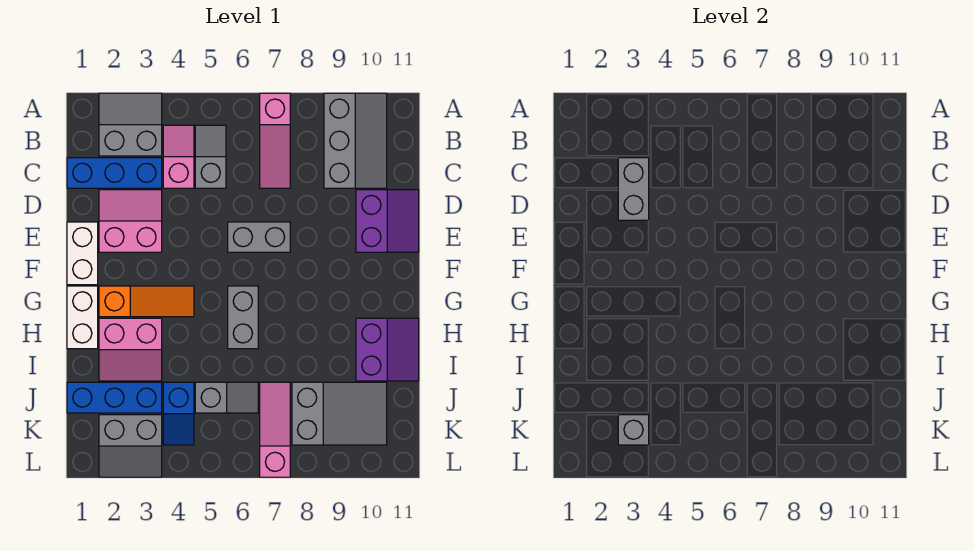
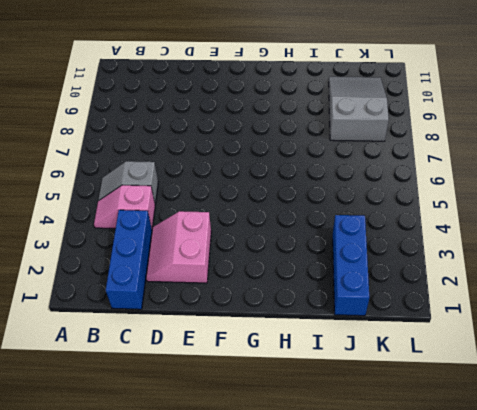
none -> grey 2x2 slope [99,93,162,156]
none -> pink 1x3 slope [260,93,290,188]
none -> grey 2x3 slope [324,93,387,188]

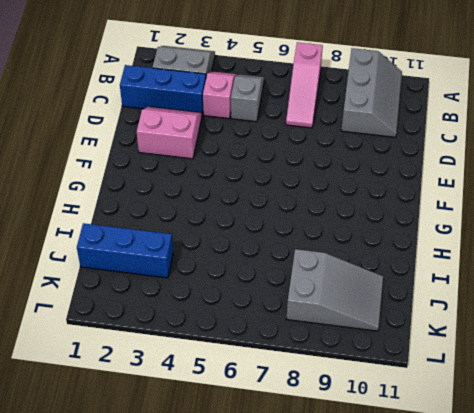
none -> purple 2x2 slope [356,190,419,252]
none -> white 1x2 brick [67,222,98,285]
none -> grey 1x2 brick [228,222,290,252]

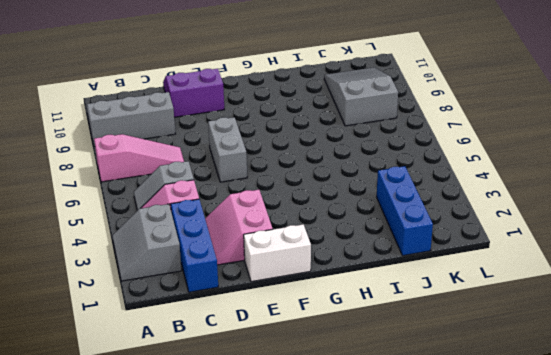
none -> white 1x2 brick [67,286,98,349]
none -> orange 1x3 slope [99,286,194,317]
none -> grey 1x2 brick [228,286,258,349]

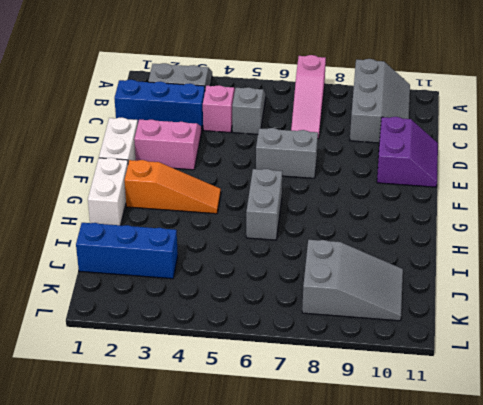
none -> pink 2x2 slope [99,318,162,381]
none -> purple 2x2 slope [356,318,419,381]
none -> blue 1x2 slope [163,382,194,445]

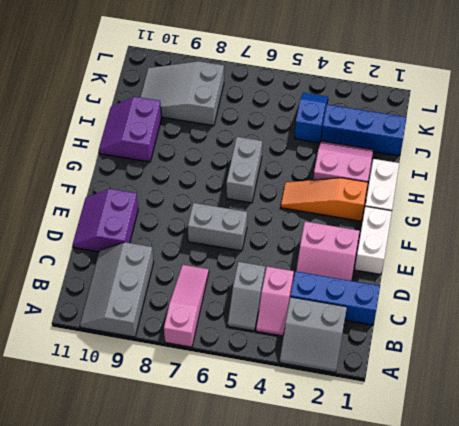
none -> grey 1x2 slope [195,382,258,413]
none -> pink 1x3 slope [260,382,290,477]
none -> grey 2x2 slope [99,415,162,477]

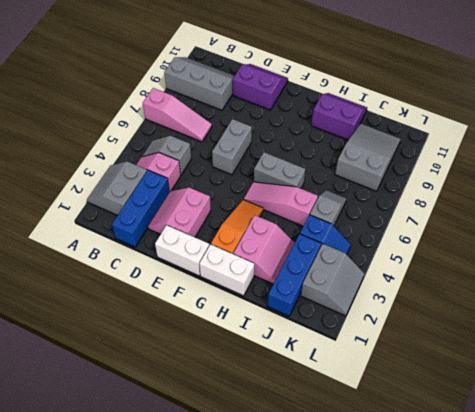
pink 1x3 slope [244,182,318,226] -> pink 1x3 slope moved to [260,382,290,477]
none -> grey 1x2 brick [618,158,649,220]
none -> grey 1x1 brick [618,415,649,445]

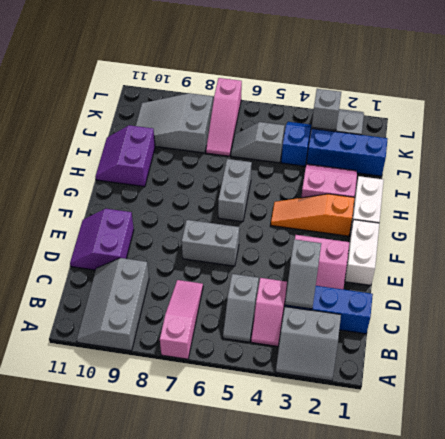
grey 1x2 slope [285,239,321,309] -> grey 1x2 brick [618,158,649,220]

